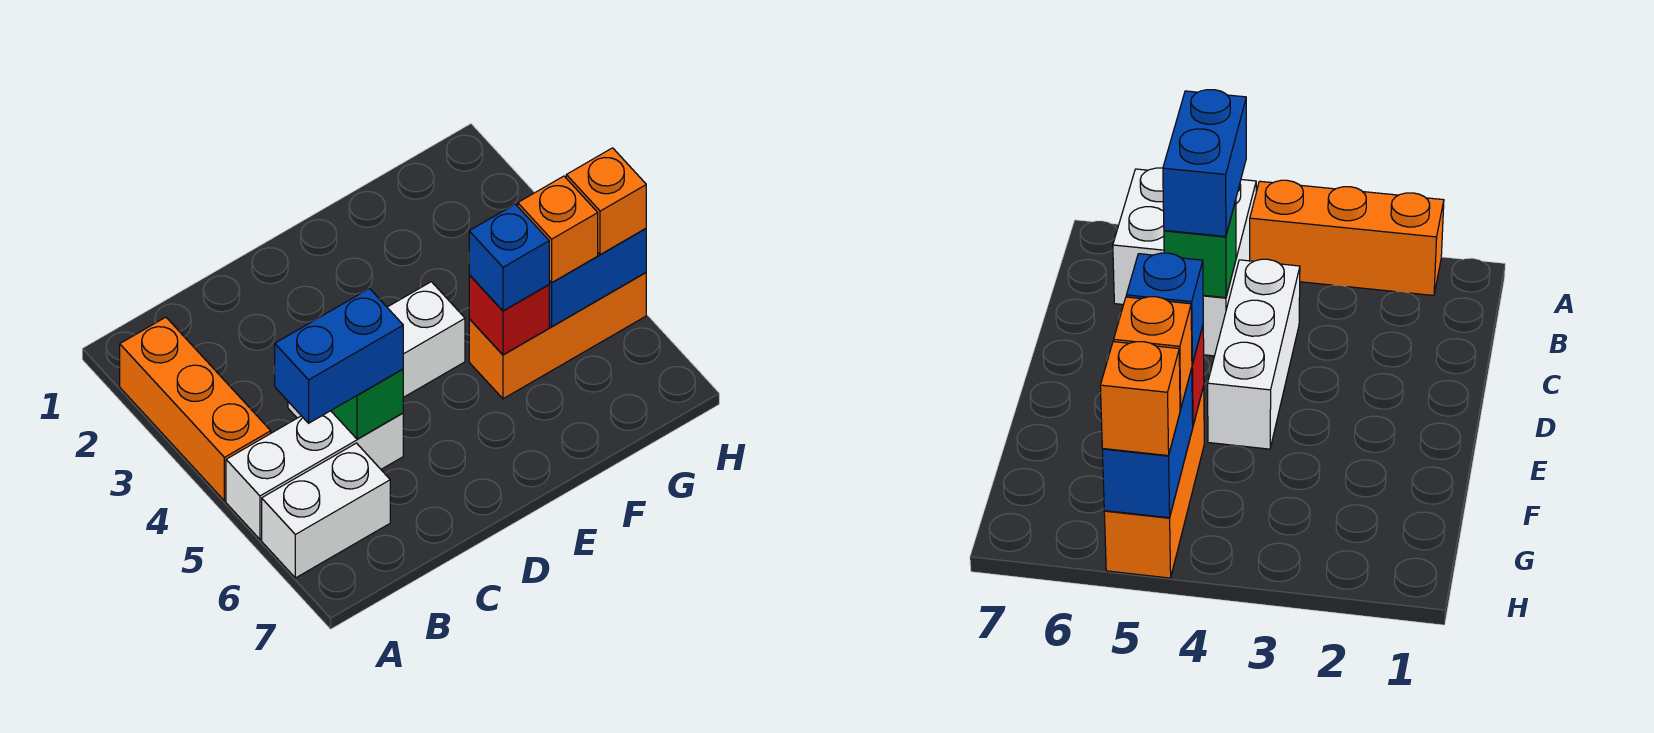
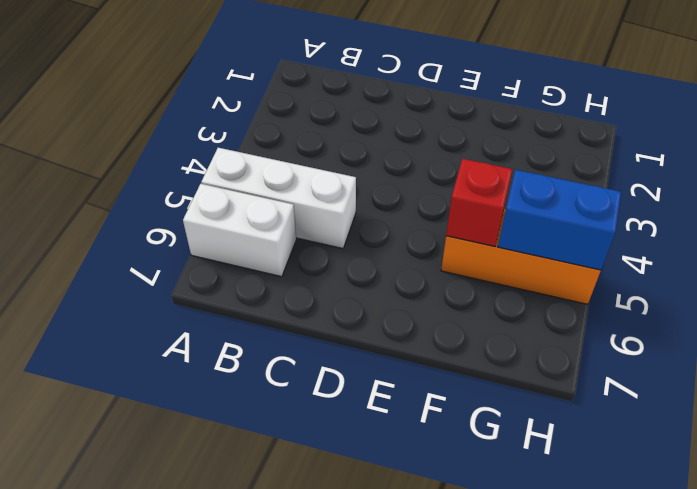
none -> orange 1x3 brick [120,317,271,501]
none -> white 1x3 brick [288,282,465,418]
none -> green 1x1 brick [331,369,403,439]

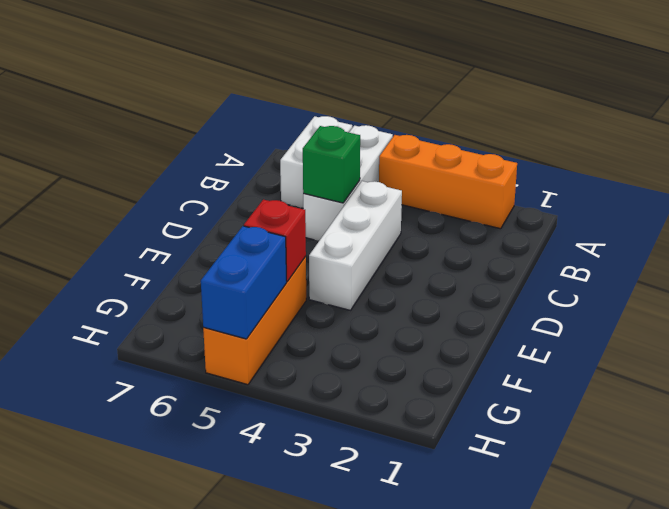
none -> blue 1x2 brick [274,289,403,423]
none -> blue 1x1 brick [469,204,549,311]
none -> orange 1x1 brick [518,176,598,283]

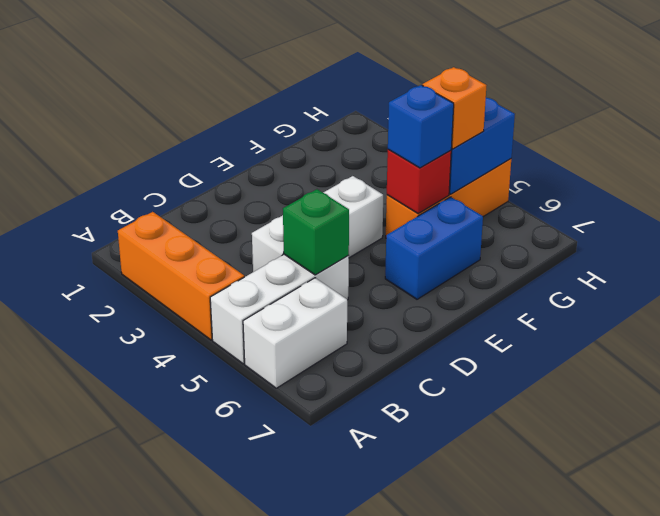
blue 1x2 brick [385,197,483,299] -> blue 1x2 brick moved to [274,289,403,423]
none -> orange 1x1 brick [566,148,646,255]

